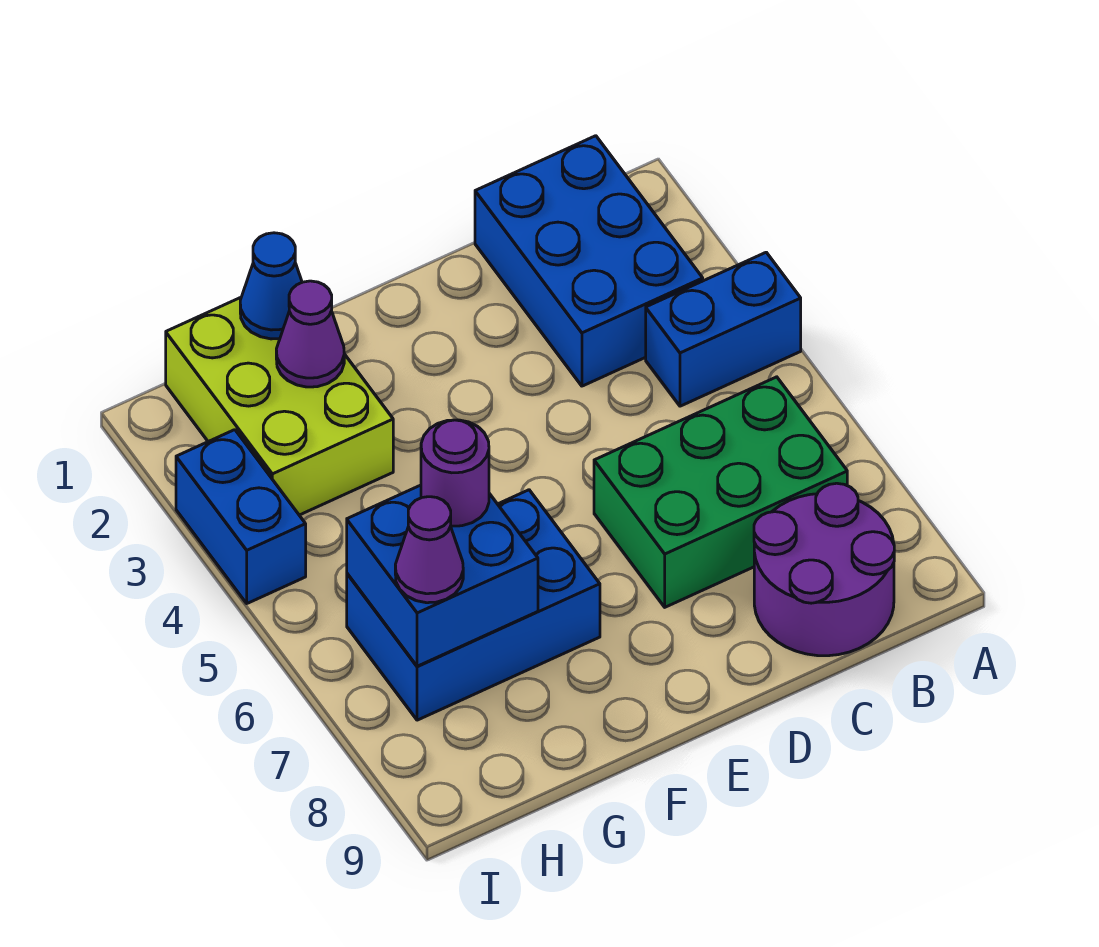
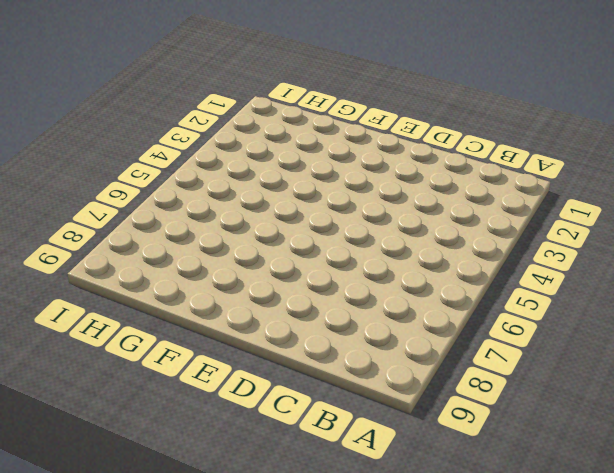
none -> blue 1x2 brick [646,252,801,406]
none -> blue 2x3 brick [475,136,703,386]
none -> green 2x3 brick [594,377,847,607]

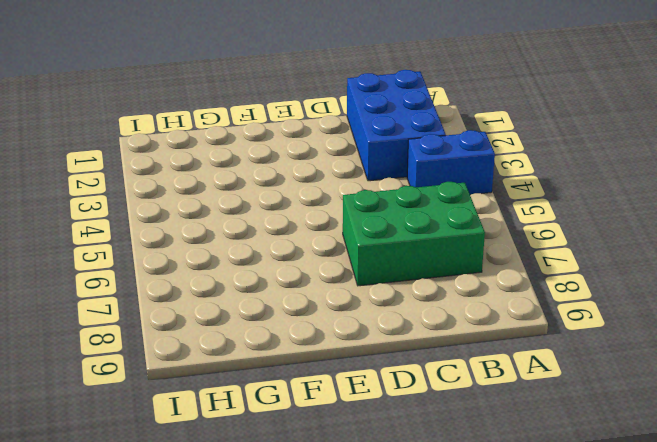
none -> purple 2x2 round brick [754,483,894,656]
none -> blue 2x3 brick [347,490,600,720]
none -> lime 2x3 brick [166,298,393,515]

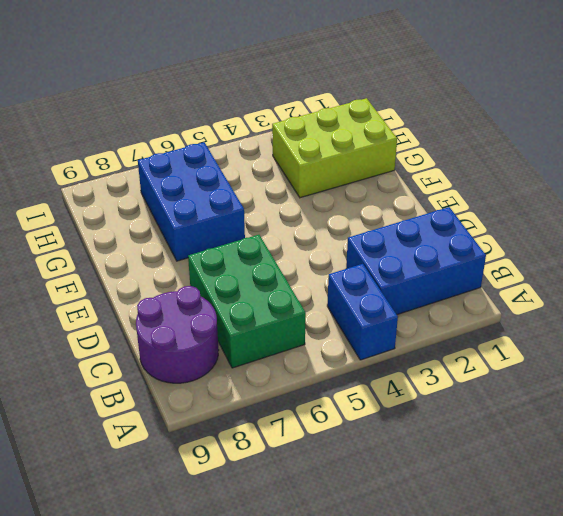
none -> blue 1x2 brick [176,430,306,603]
none -> blue 1x1 cone [240,233,302,339]
none -> purple 1x1 cone [276,281,344,387]

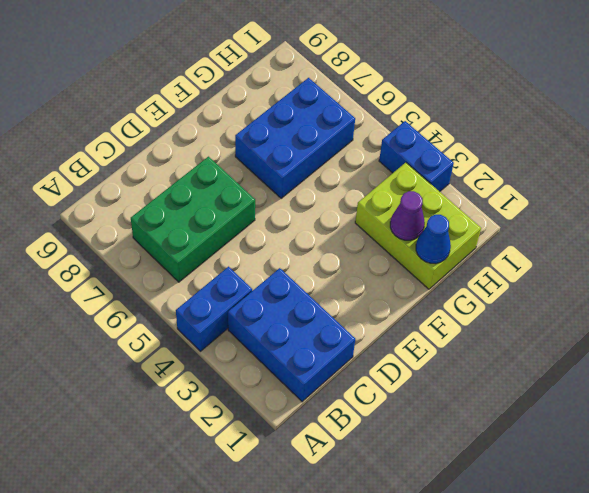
none -> purple 2x2 round brick [754,483,894,656]
none -> blue 2x2 brick [347,485,538,666]
none -> purple 1x1 round brick [421,420,489,526]

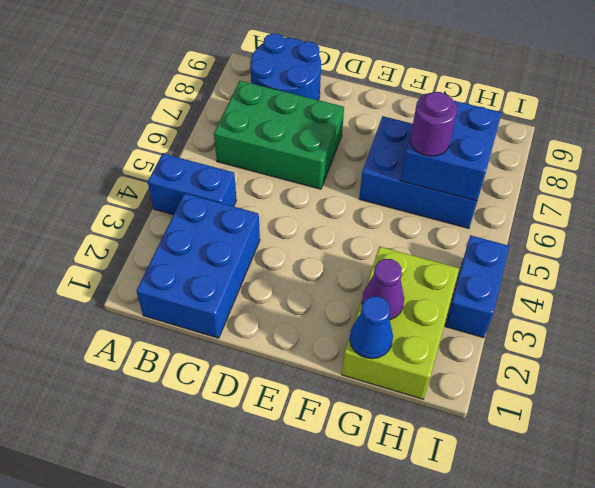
blue 2x2 round brick [250,33,321,100] -> purple 2x2 round brick [754,483,894,656]
none -> purple 1x1 cone [395,497,463,603]

